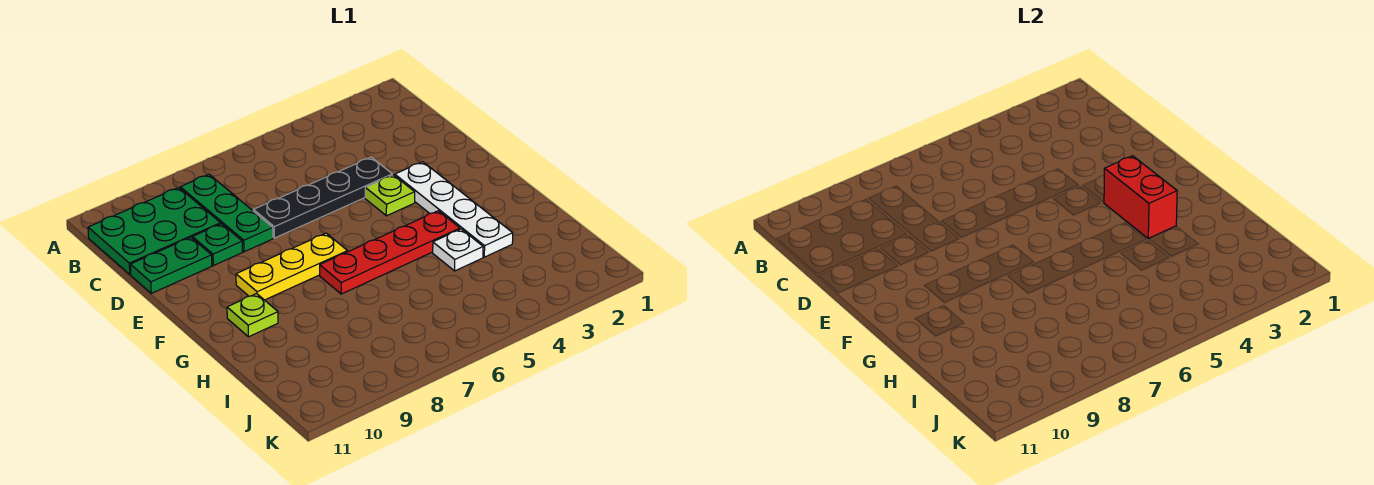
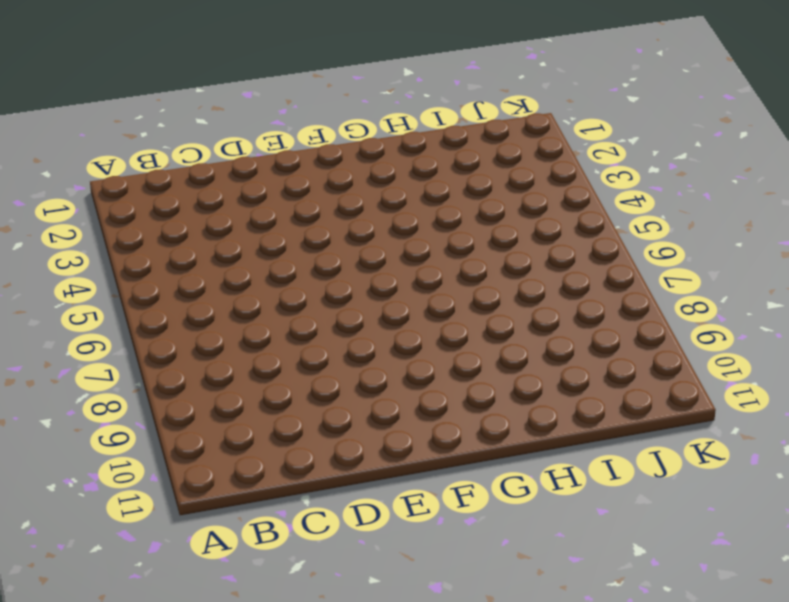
none -> green 1x3 plate [180,174,273,252]
none -> green 2x3 plate [88,188,221,274]
none -> black 1x4 plate [253,157,392,238]

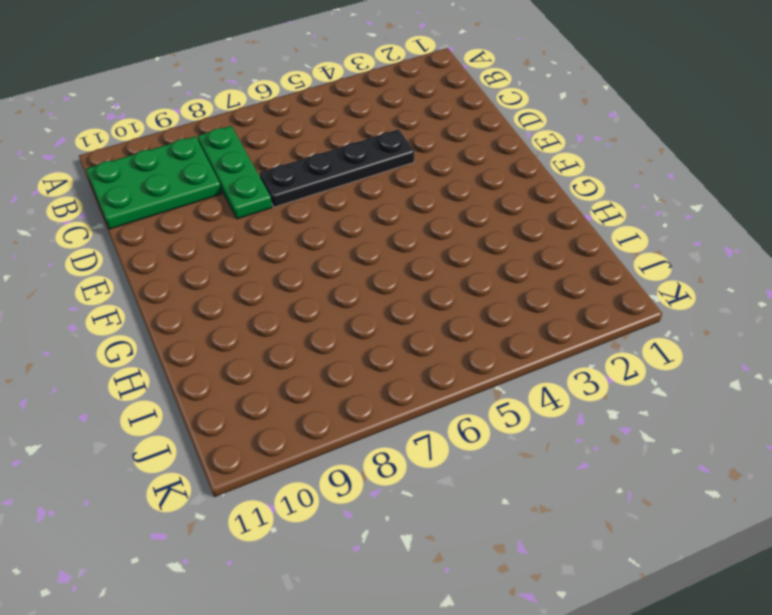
none -> green 1x1 plate [192,224,242,266]
none -> green 1x2 plate [130,237,212,293]
none -> white 1x4 plate [395,162,513,257]

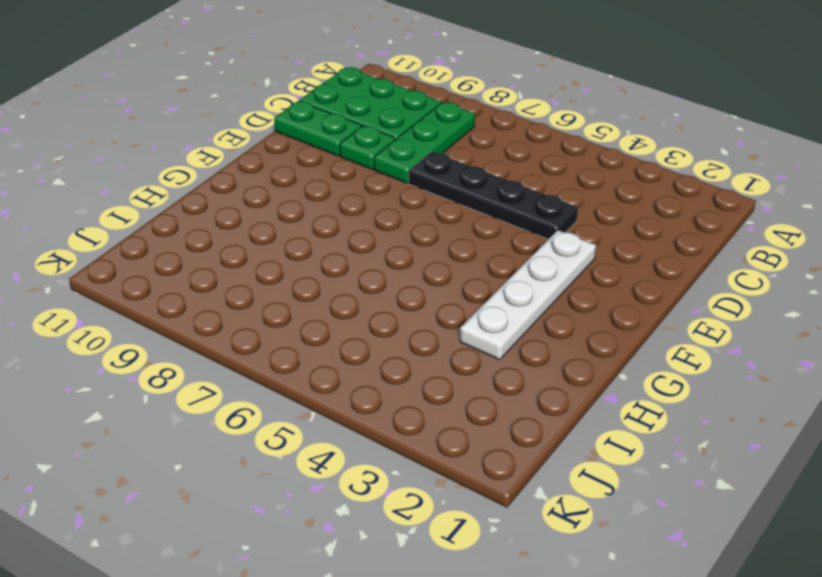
none -> lime 1x1 plate [365,175,415,216]
none -> yellow 1x3 plate [236,233,348,300]
none -> red 1x4 plate [320,211,460,294]

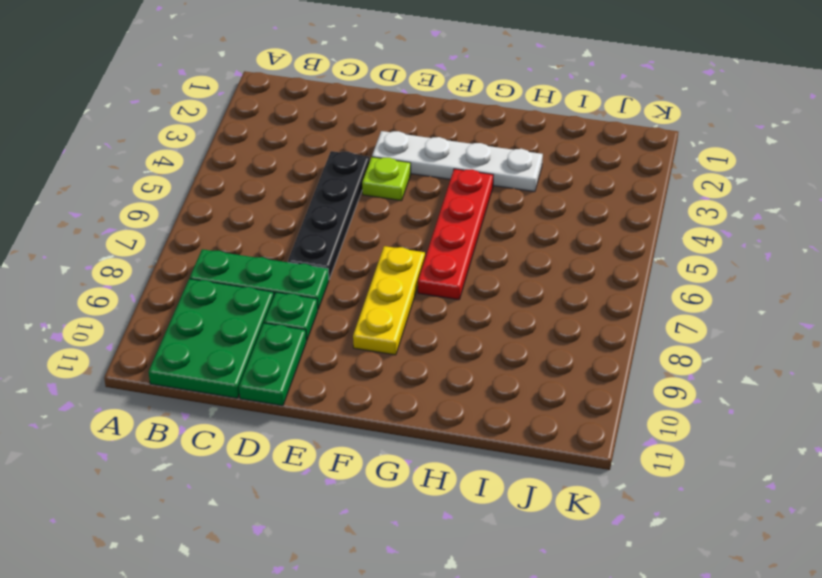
none -> lime 1x1 plate [227,294,278,337]
none -> white 1x1 plate [433,229,483,271]
none -> red 1x2 brick [1104,156,1177,239]

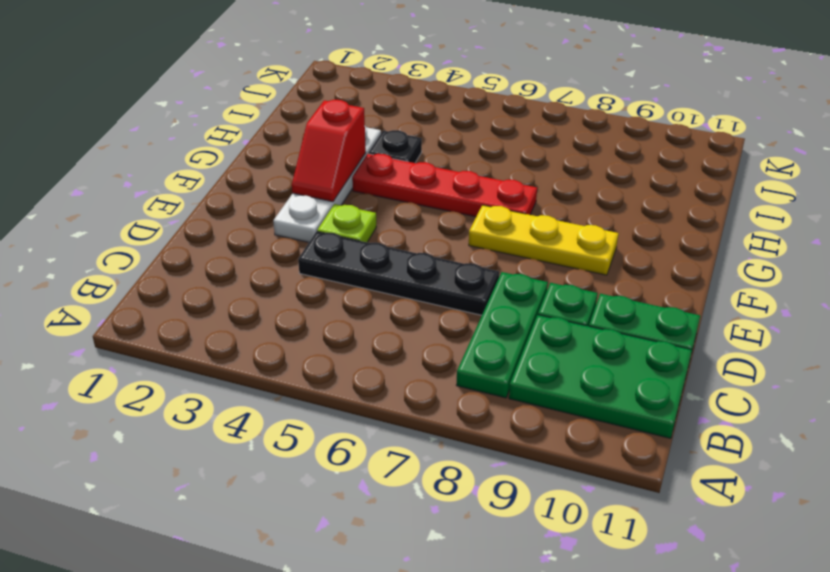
red 1x2 slope [292,100,366,202] -> red 1x2 brick [1104,156,1177,239]
black 1x1 plate [368,130,422,163] -> white 1x1 plate [433,229,483,271]
none -> lime 1x1 plate [227,294,278,337]

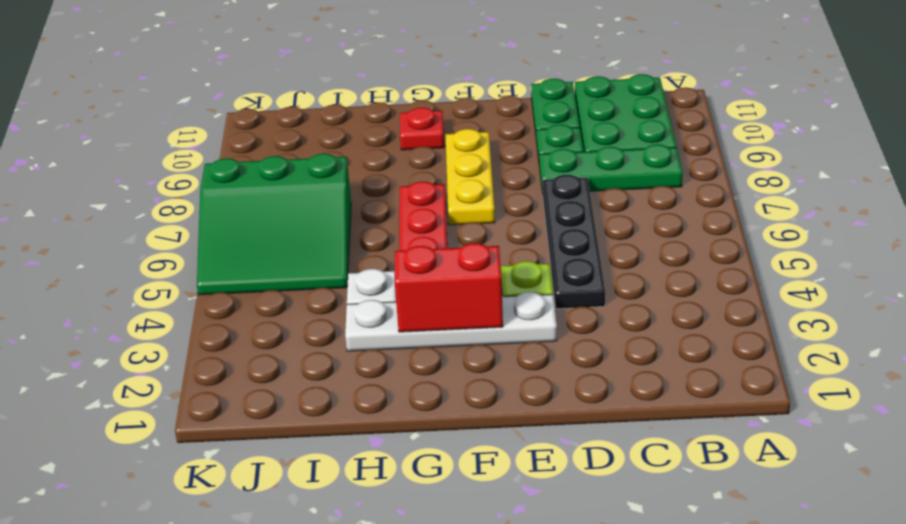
red 1x1 plate [400,108,444,150] -> lime 1x1 plate [227,294,278,337]
green 3x3 slope [197,154,351,295] -> none

